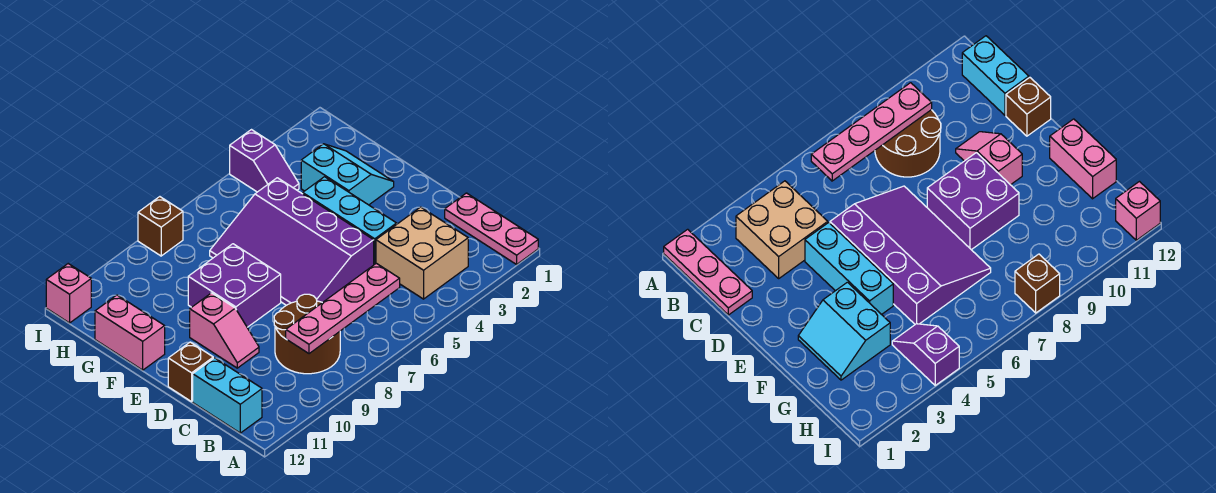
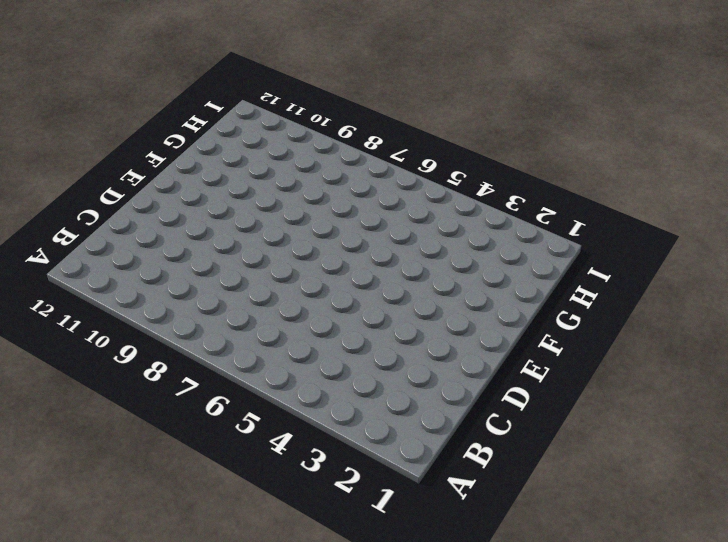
none -> pink 1x3 plate [445,193,538,264]
none -> tan 2x2 brick [376,207,468,299]
none -> brown 2x2 round brick [274,294,340,374]

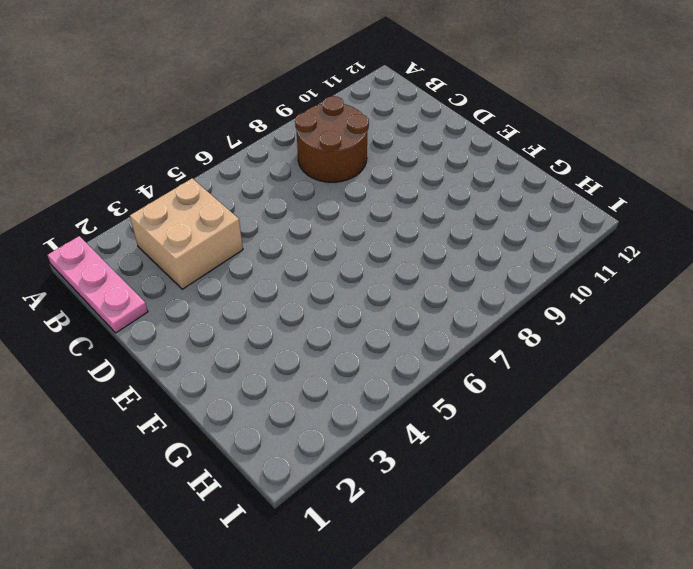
none -> cyan 1x2 brick [193,358,262,433]
none -> cyan 1x3 brick [303,177,397,265]
none -> purple 3x4 slope [210,178,374,305]

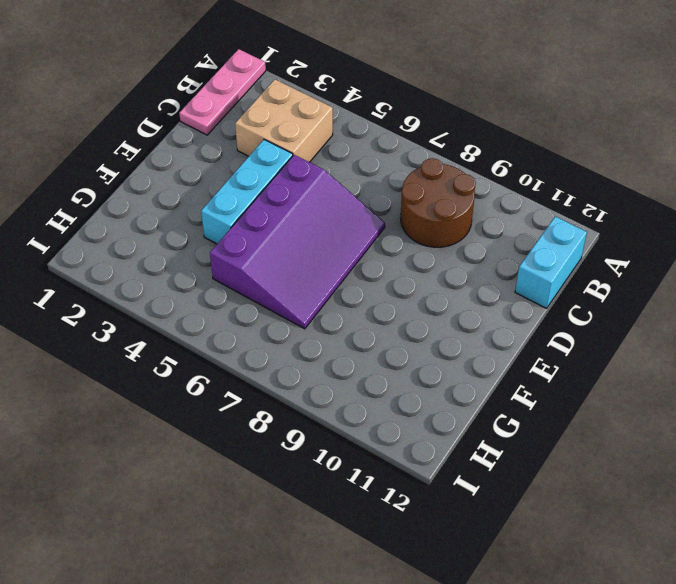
none -> pink 1x2 slope [190,293,259,368]
none -> brown 1x1 brick [168,342,213,402]
none -> purple 2x2 brick [188,244,281,327]

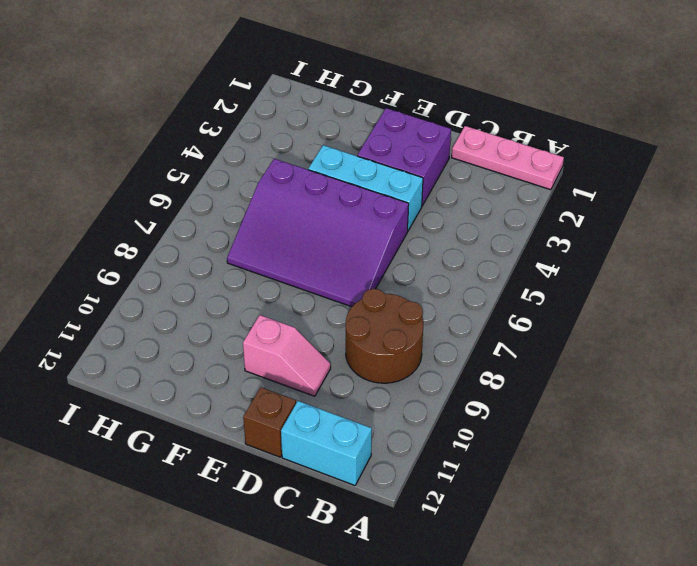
purple 2x2 brick [357,108,451,206] -> purple 2x2 brick moved to [188,244,281,327]
none -> tan 2x2 brick [376,207,468,299]
none -> cyan 2x2 slope [301,144,394,205]
none -> pink 1x2 brick [95,295,165,370]

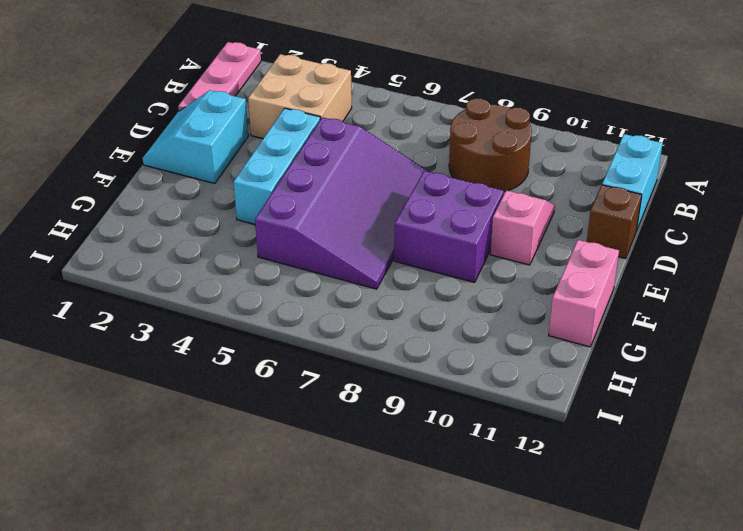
cyan 2x2 slope [142,90,248,183] -> cyan 2x2 slope moved to [301,144,394,205]
none -> purple 1x2 slope [230,130,299,192]
none -> brown 1x1 brick [138,197,183,256]
none -> pink 1x1 brick [46,264,91,323]

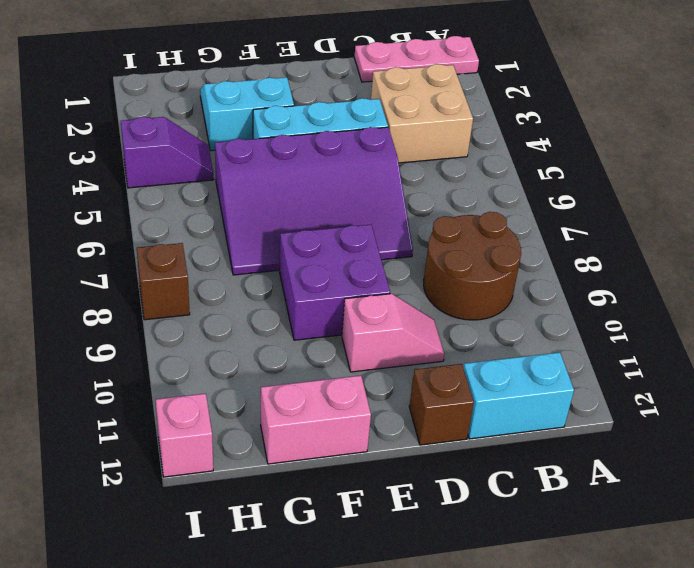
none -> pink 1x4 plate [286,263,400,354]

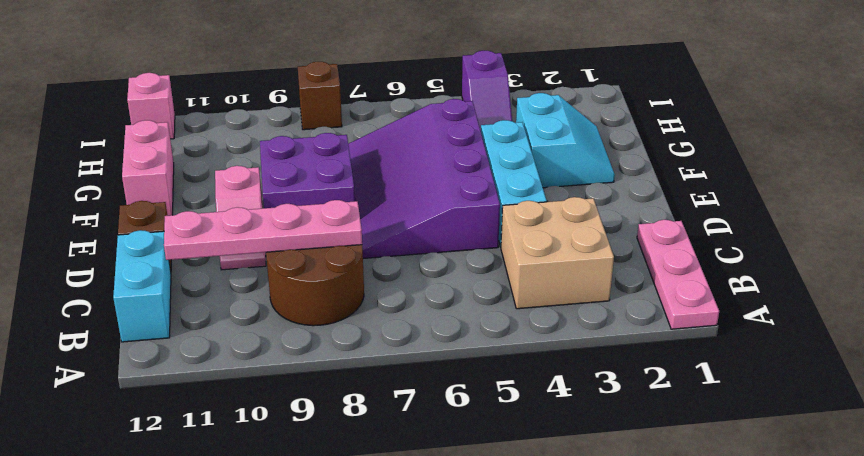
pink 1x4 plate [164,200,362,260] -> pink 1x4 plate moved to [286,263,400,354]

